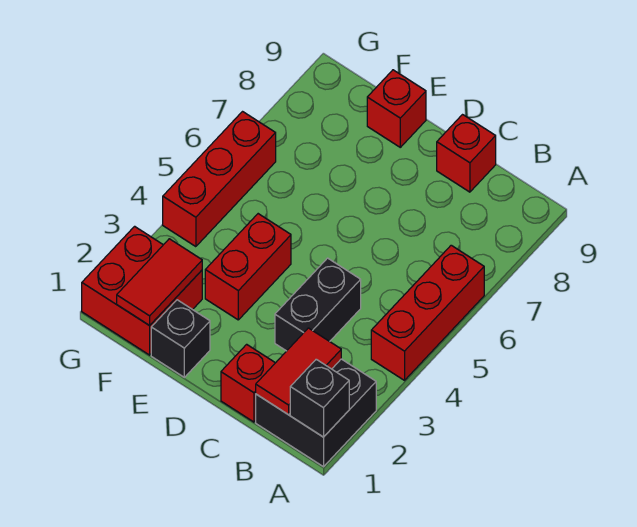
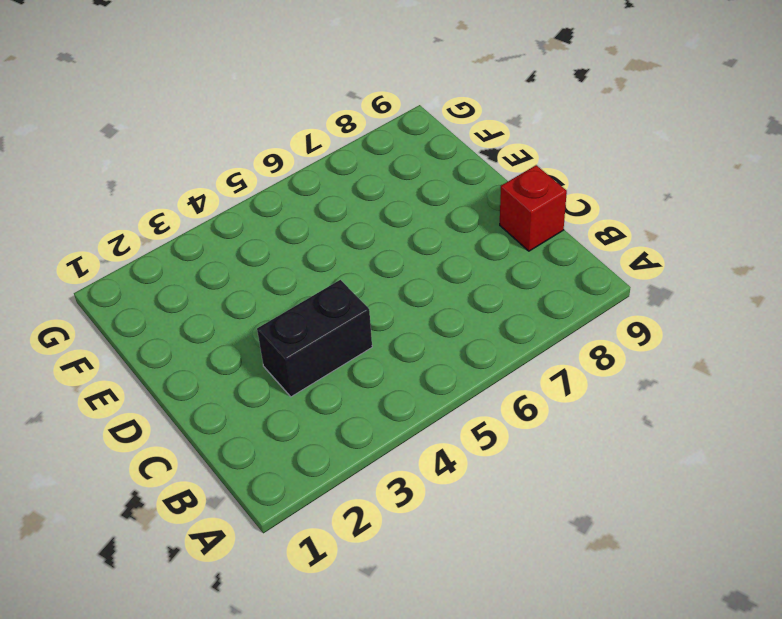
none -> black 2x2 brick [256,359,376,467]
none -> red 1x3 brick [371,245,484,380]
none -> red 1x1 brick [221,344,275,422]

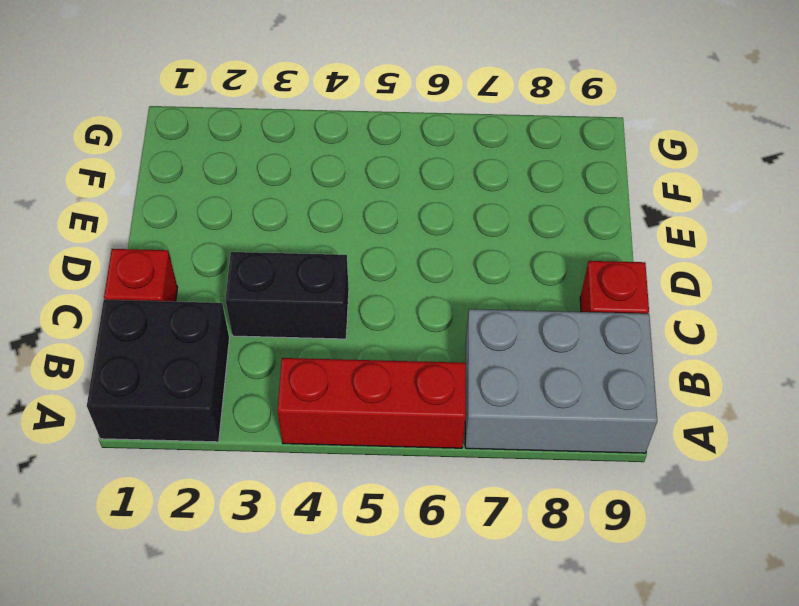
grey 2x3 brick [465,309,657,453] -> none
none -> black 1x1 brick [151,300,210,377]
none -> red 1x2 brick [205,214,291,320]
none -> red 1x1 brick [367,70,426,147]

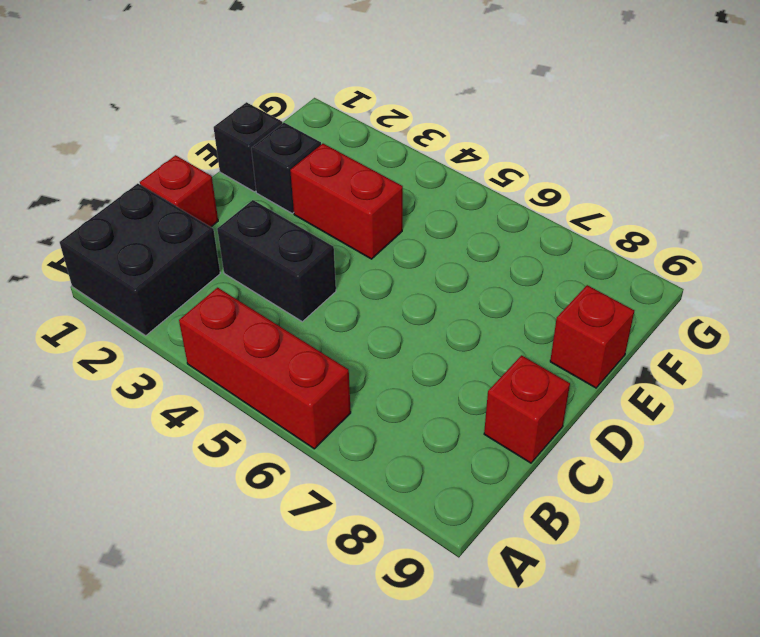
black 1x1 brick [251,123,321,213] -> black 1x1 brick moved to [290,359,349,437]
none -> red 2x2 brick [82,226,202,355]
none -> red 1x3 brick [163,112,276,247]
none -> red 1x2 tile [256,328,341,415]

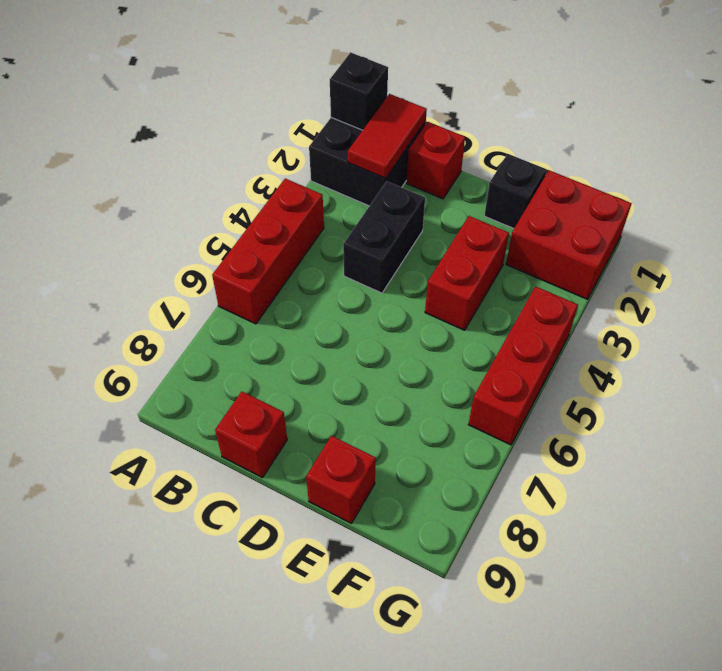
none -> red 1x2 tile [117,239,202,326]

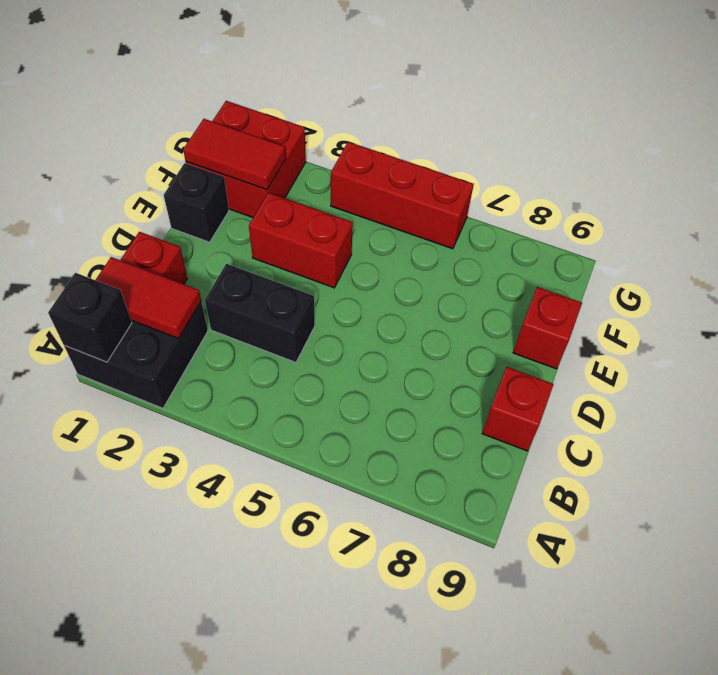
none -> red 1x3 brick [371,245,484,380]

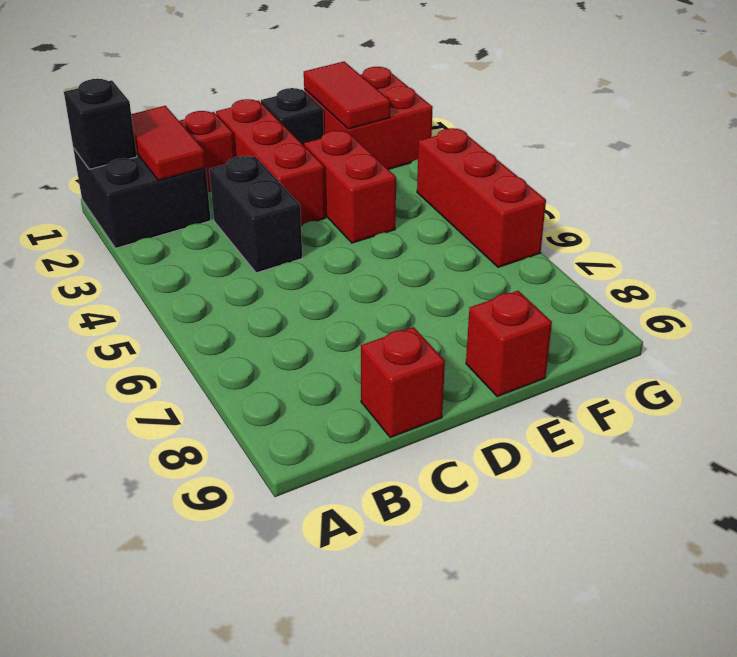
red 1x3 brick [216,99,326,226] -> red 1x3 brick moved to [371,245,484,380]

